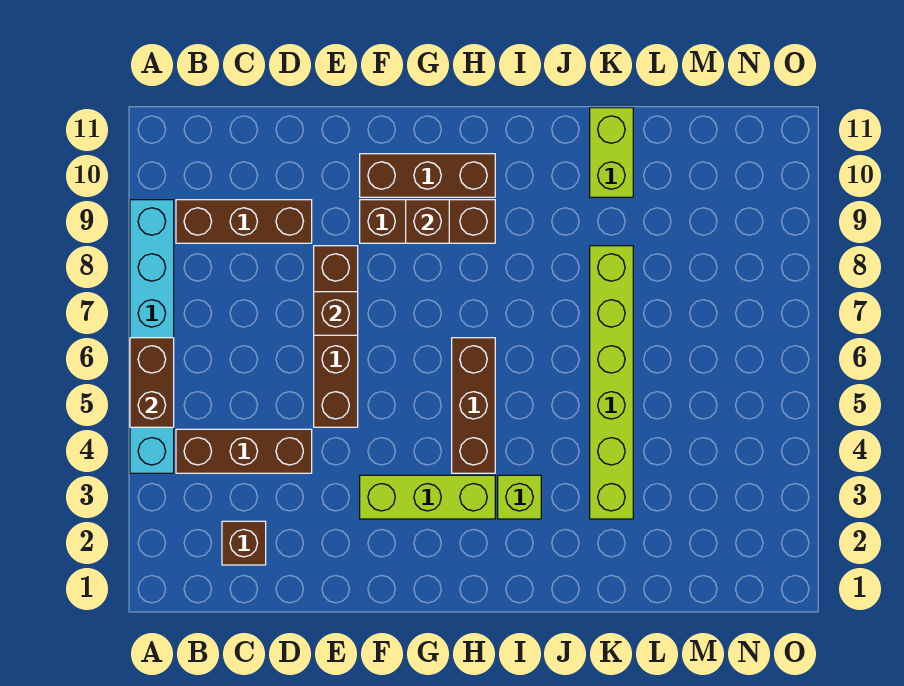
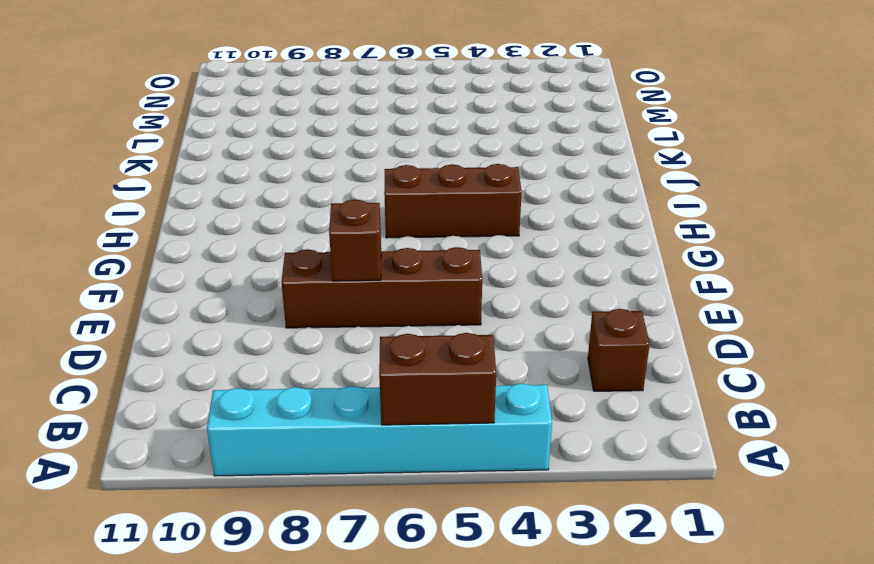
none -> brown 1x3 brick [176,429,312,473]
none -> brown 1x3 brick [176,200,312,243]
none -> lime 1x3 brick [360,475,495,519]

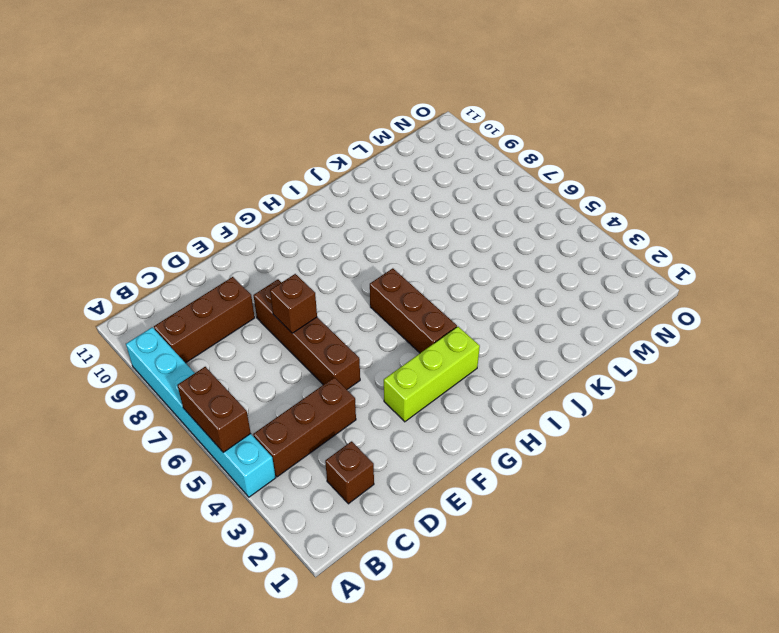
none -> brown 1x3 brick [360,200,495,243]
none -> brown 1x3 brick [360,154,495,197]
none -> lime 1x1 brick [498,475,541,519]

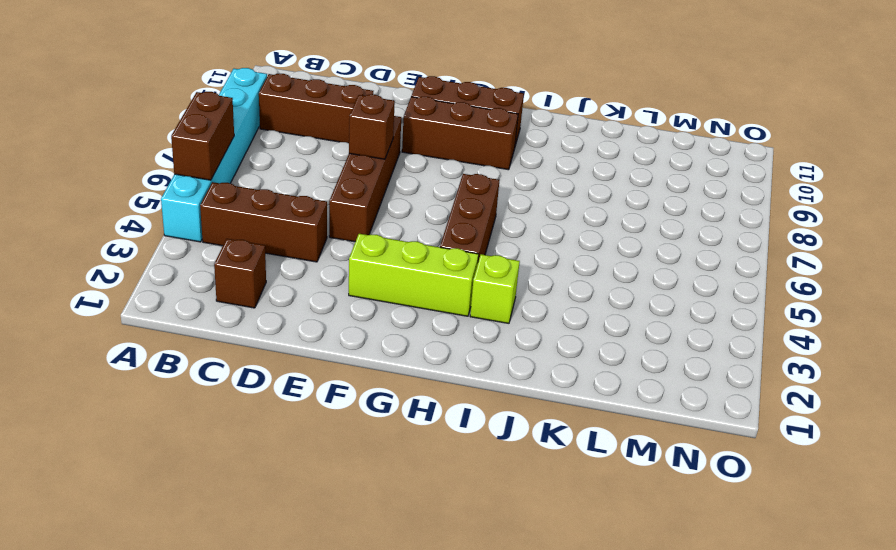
none -> lime 1x6 brick [590,246,633,519]
none -> lime 1x2 brick [590,108,633,197]
none -> brown 1x1 brick [406,200,449,243]

